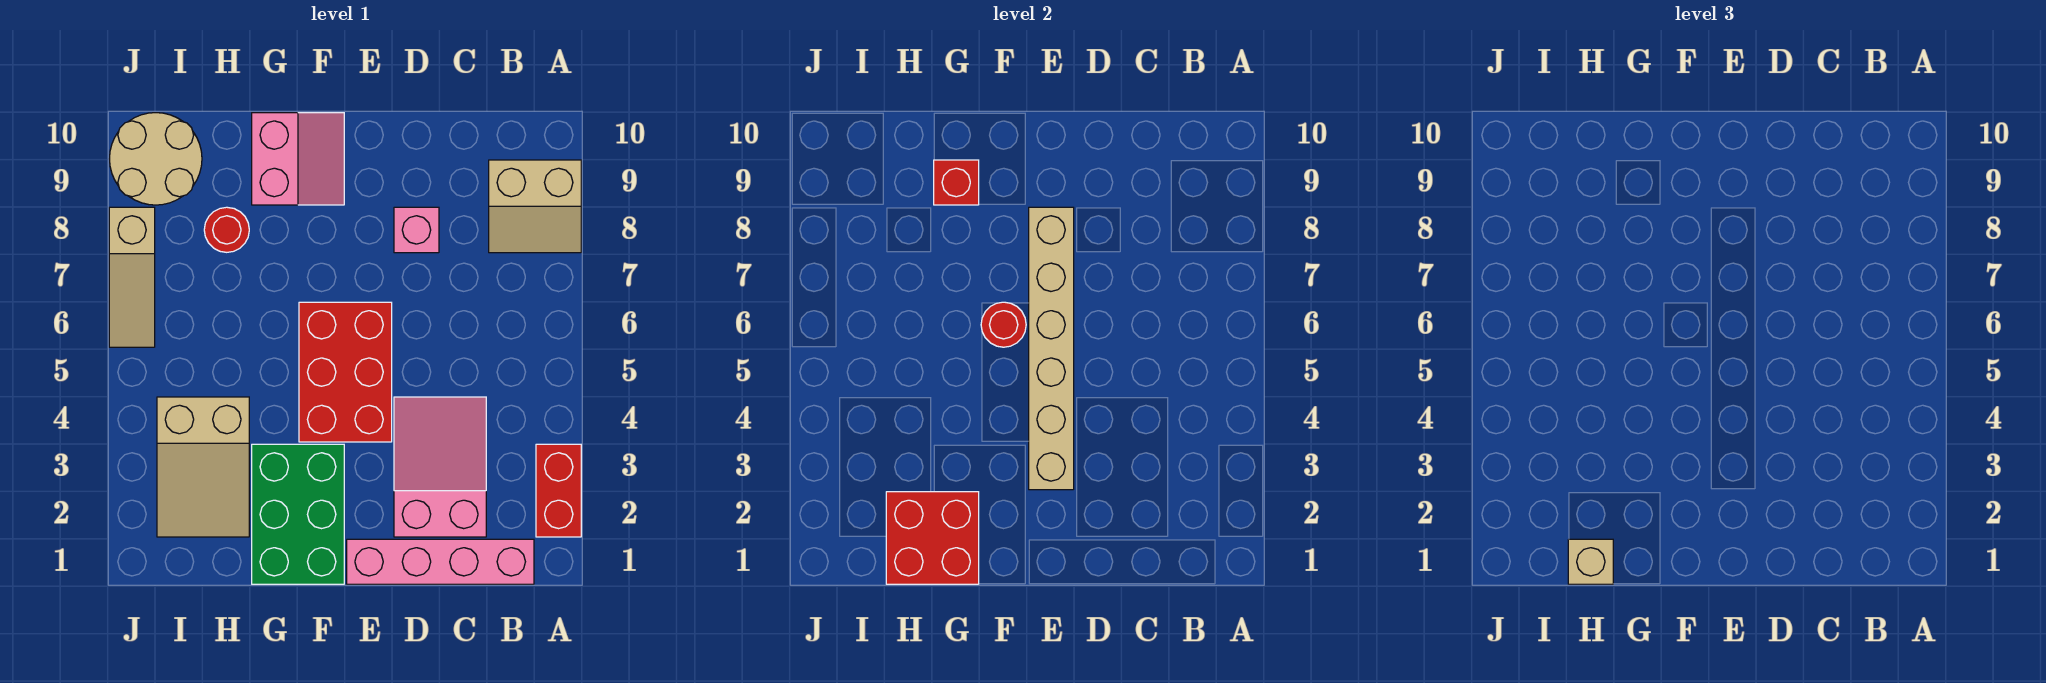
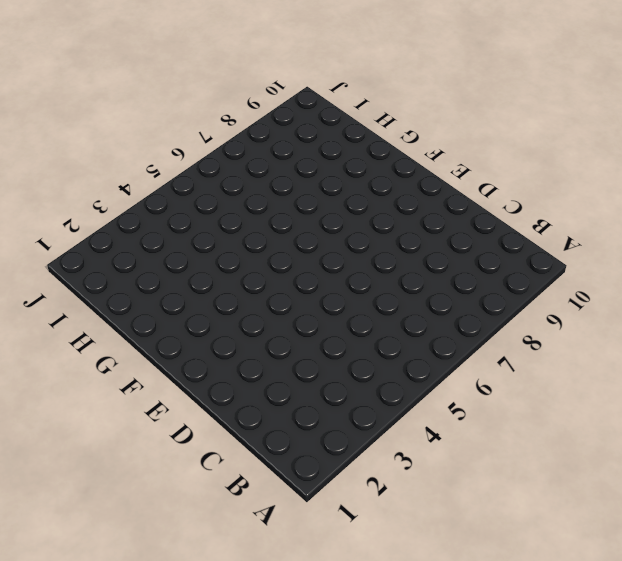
none -> red 1x2 brick [536,444,581,537]
none -> tan 2x2 slope [489,160,581,253]
none -> pink 1x4 brick [347,539,534,584]

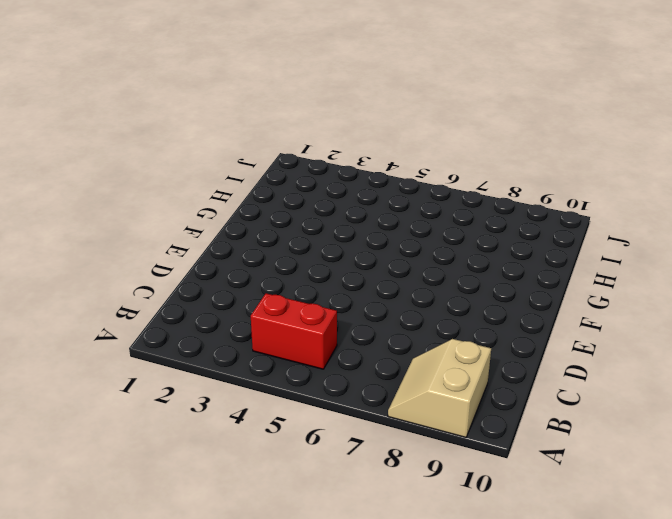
red 1x2 brick [251,293,337,369] -> red 1x2 brick moved to [536,444,581,537]
none -> pink 1x4 brick [347,539,534,584]
none -> pink 2x3 slope [394,397,486,537]
none -> pink 1x1 brick [394,207,439,253]

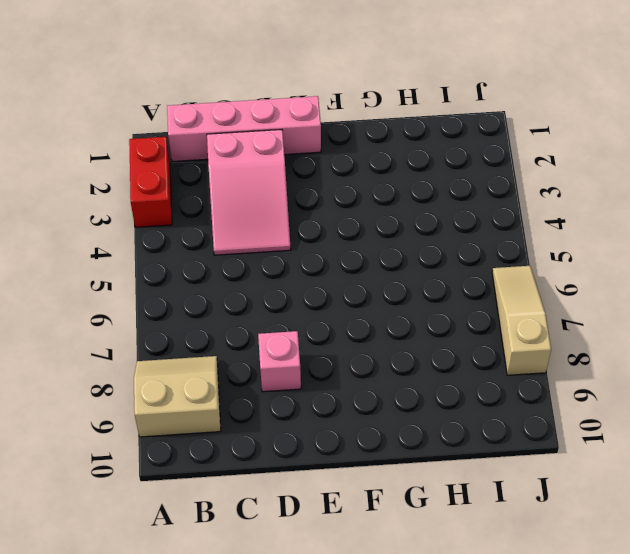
none -> red 2x3 brick [299,302,392,442]
none -> green 2x3 brick [252,444,344,584]
none -> pink 2x2 slope [252,113,344,205]

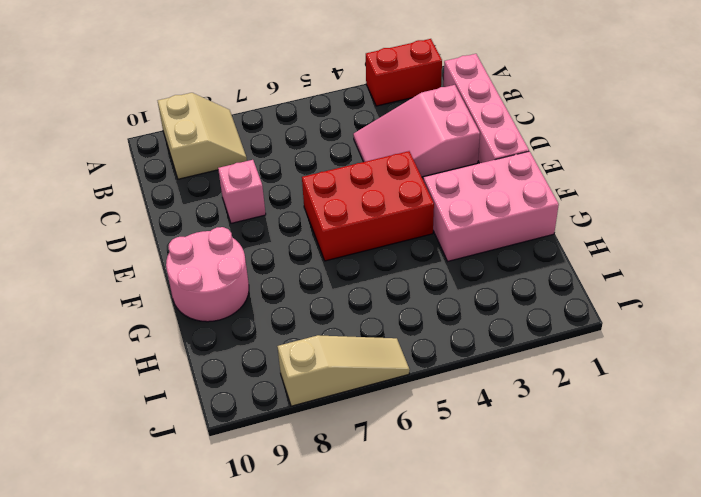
pink 2x3 brick [423,151,559,261] -> green 2x3 brick [252,444,344,584]
pink 2x2 round brick [166,227,249,322] -> pink 2x2 slope [252,113,344,205]
none -> tan 2x3 slope [157,397,249,537]
none -> red 1x1 round brick [204,207,249,252]
none -> tan 2x2 round brick [109,113,202,205]

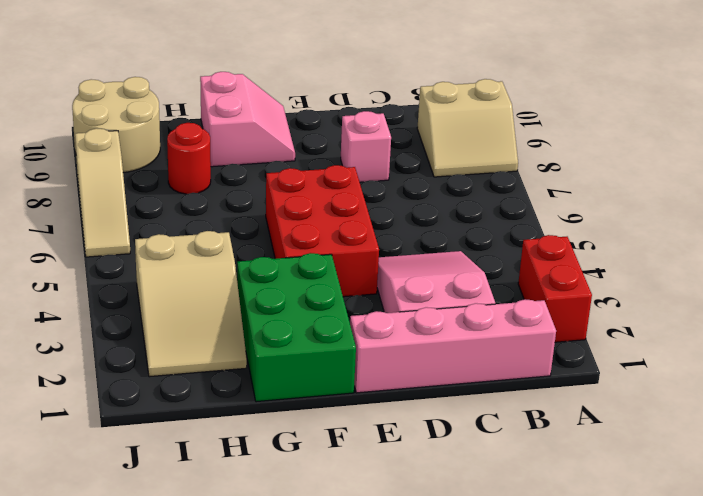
none -> tan 1x6 brick [1029,207,1074,490]
none -> red 1x1 round brick [981,302,1026,347]
none -> red 2x2 brick [886,492,979,584]

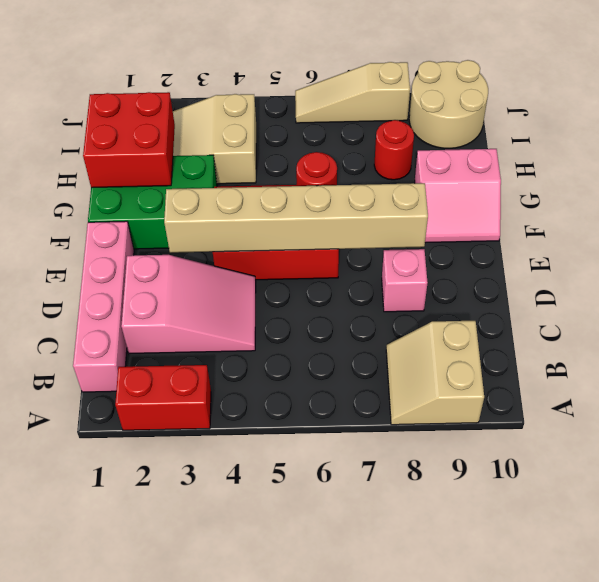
none -> red 1x1 brick [934,160,979,205]
none -> tan 1x1 brick [1568,539,1613,584]

